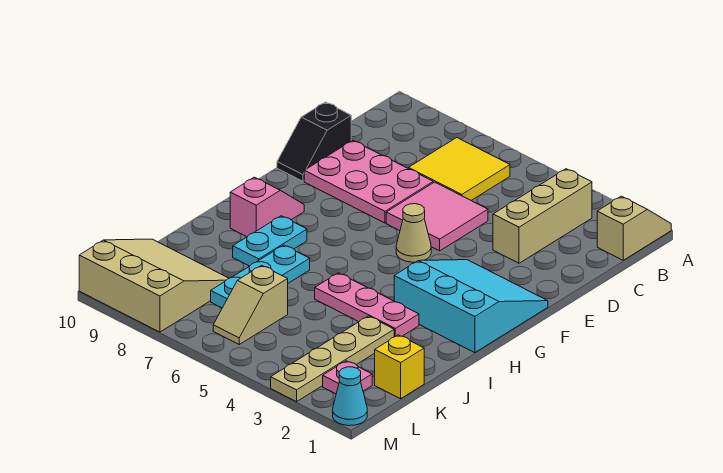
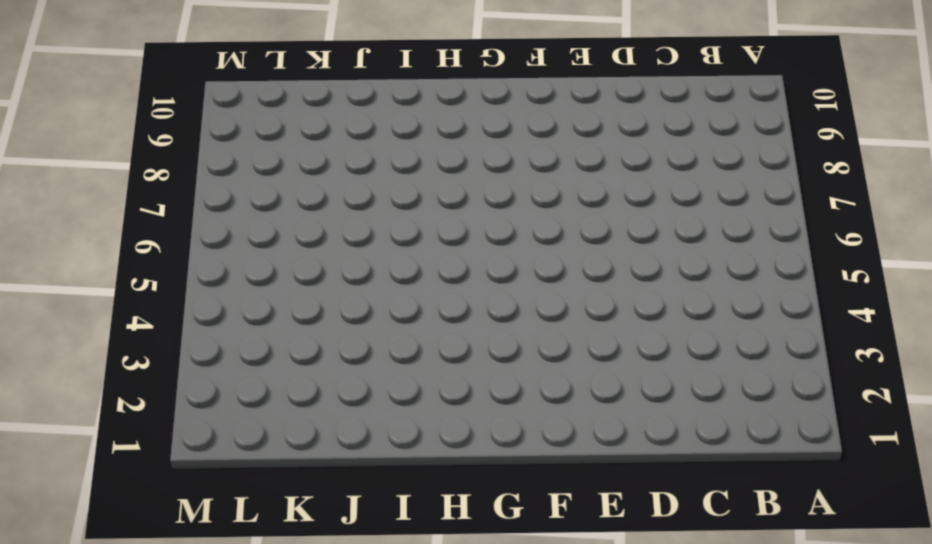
none -> tan 1x2 slope [597,196,671,260]
none -> tan 1x3 brick [493,169,592,263]
none -> yellow 2x2 tile [408,138,510,201]

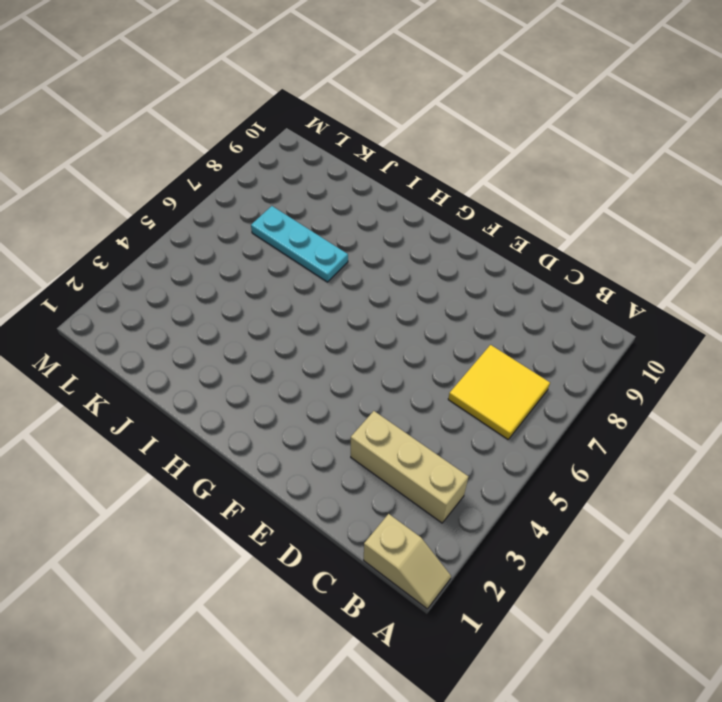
none -> pink 2x2 tile [386,182,488,251]
none -> pink 2x3 plate [304,140,433,223]
none -> black 1x2 slope [277,102,351,181]

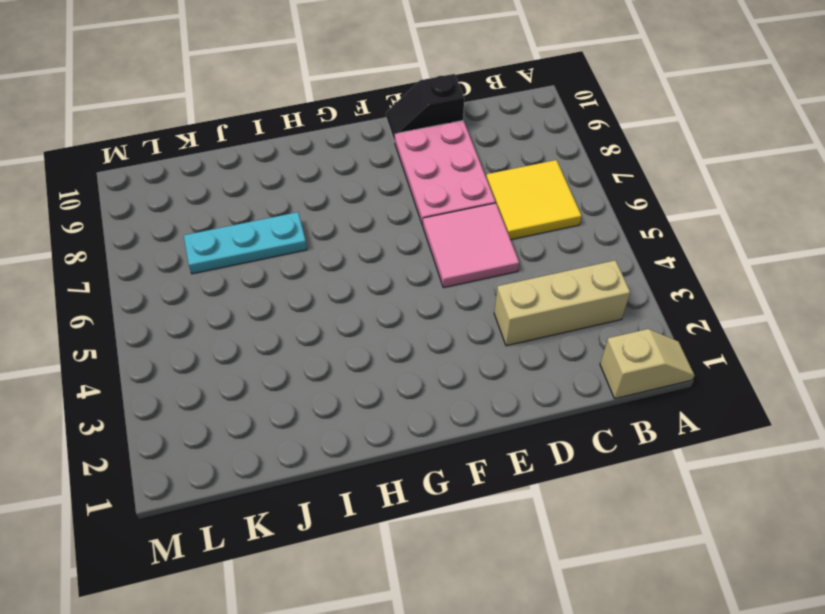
none -> cyan 3x3 slope [394,260,548,353]
none -> tan 1x1 cone [396,204,431,262]
none -> pink 1x2 slope [230,177,304,237]

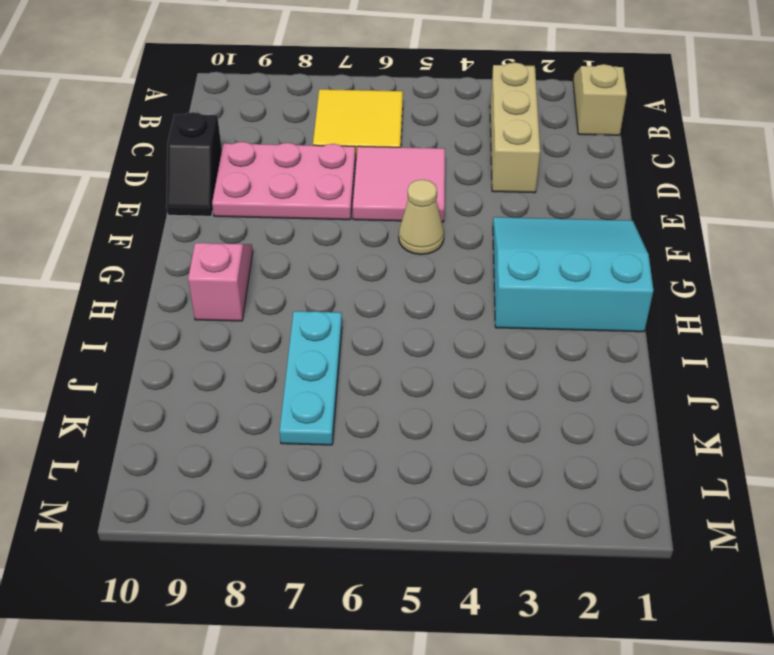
none -> cyan 1x2 plate [233,216,307,266]
none -> pink 1x3 plate [315,273,419,337]
none -> tan 1x4 plate [271,316,394,402]

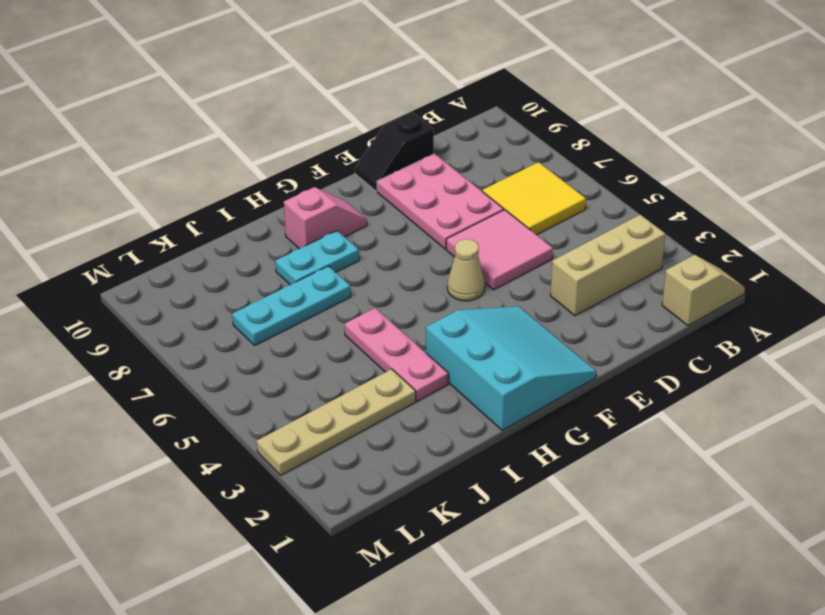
none -> yellow 1x1 brick [375,335,424,399]
none -> tan 1x2 slope [213,265,288,344]
none -> tan 3x3 slope [79,239,229,332]

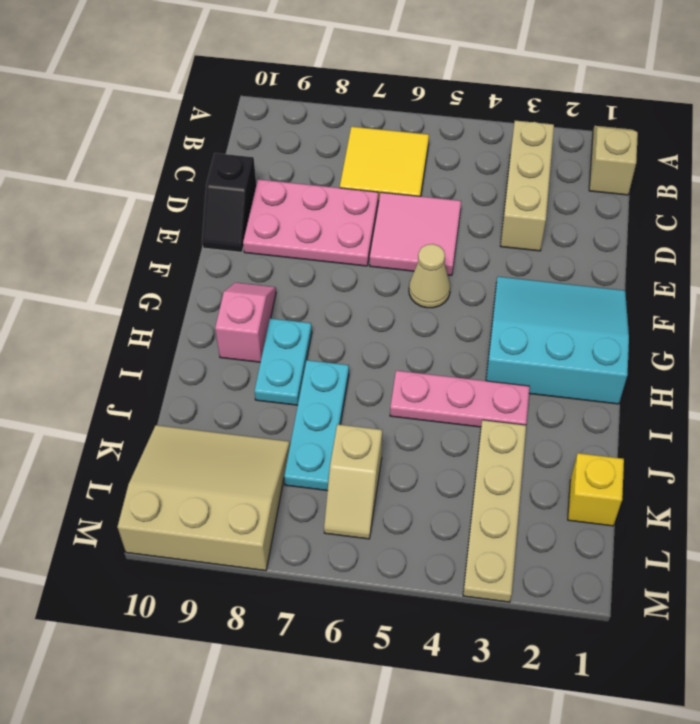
none -> pink 1x1 plate [323,361,372,394]
none -> cyan 1x1 cone [333,367,367,426]

